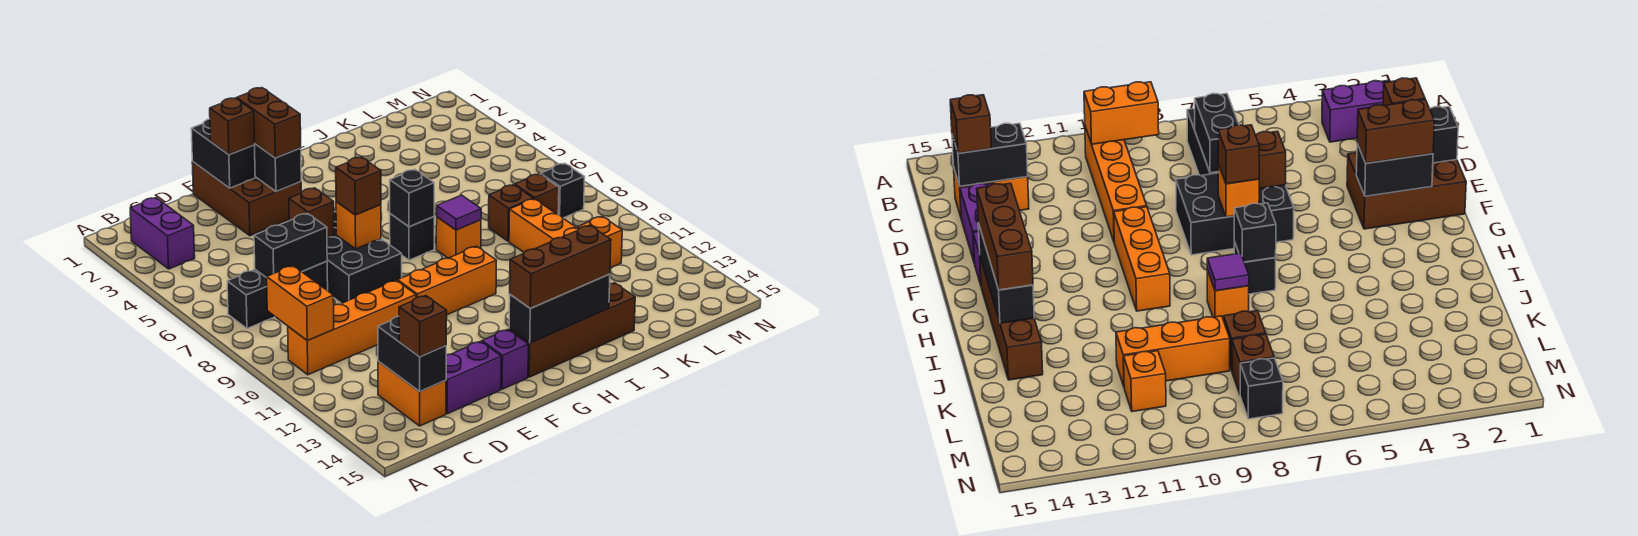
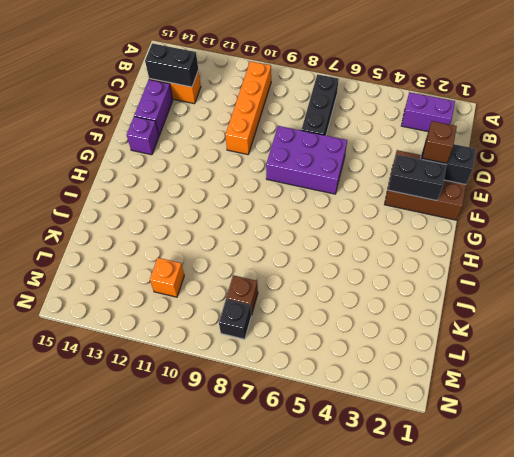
purple 2x3 brick [266,126,347,194] -> black 2x3 brick [327,212,402,303]
none -> orange 1x3 brick [398,246,496,315]
none -> brown 1x4 brick [509,283,635,377]
none -> black 1x1 brick [390,214,434,260]
none -> orange 1x1 brick [436,217,481,258]

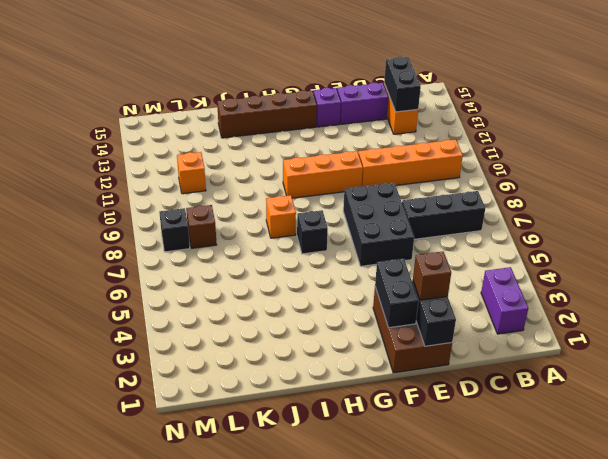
none -> brown 1x1 brick [489,185,533,241]
none -> orange 1x3 brick [509,199,578,252]
none -> orange 1x2 brick [267,266,334,341]
none -> black 1x2 brick [254,213,327,278]

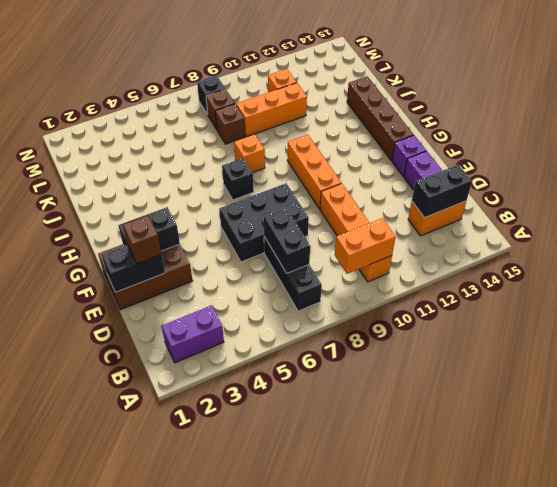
none -> brown 1x1 brick [289,188,334,238]
none -> orange 1x1 brick [336,202,381,249]
none -> black 1x3 brick [509,274,610,343]
none -> black 1x1 brick [390,169,434,227]

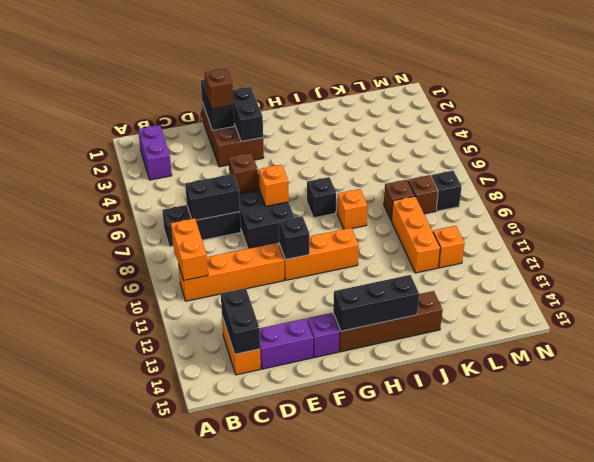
black 1x1 brick [279,216,309,260] -> black 1x1 brick moved to [390,169,434,227]
none -> purple 1x1 tile [437,195,481,230]
none -> brown 1x1 brick [399,296,447,357]
none -> brown 1x2 brick [237,88,301,158]
none -> brown 1x1 brick [336,157,381,215]

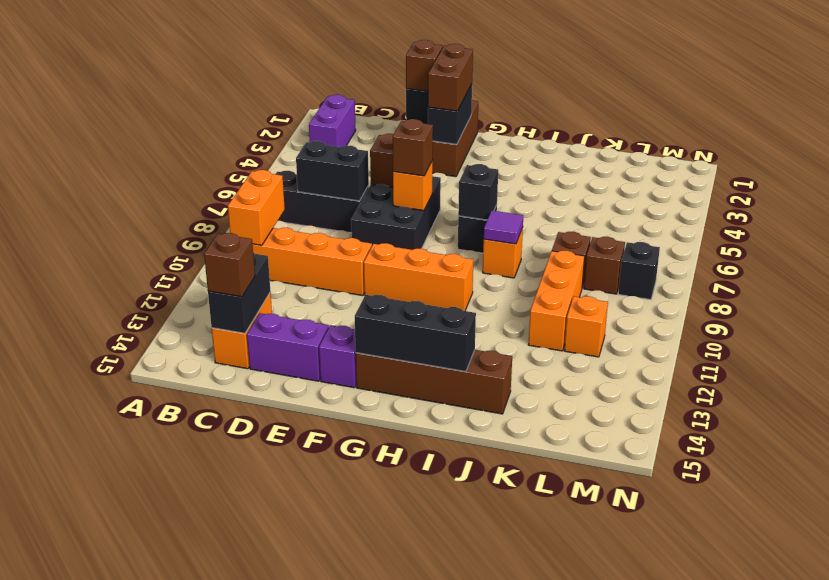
none -> brown 1x3 brick [510,225,611,308]

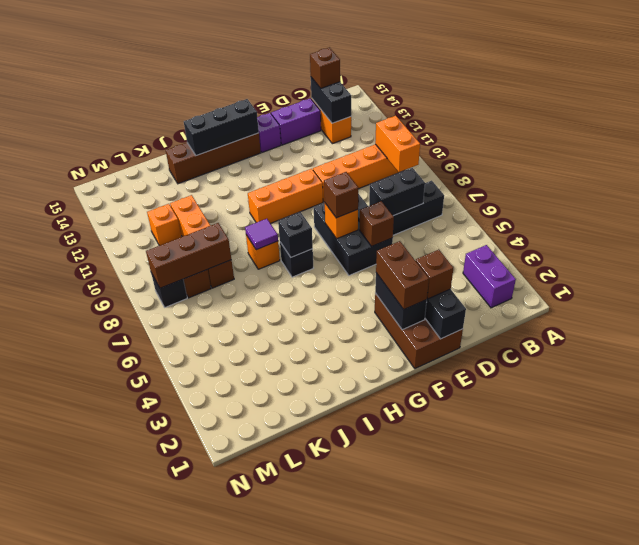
brown 1x3 brick [146,223,231,288] -> brown 1x3 brick moved to [510,225,611,308]

